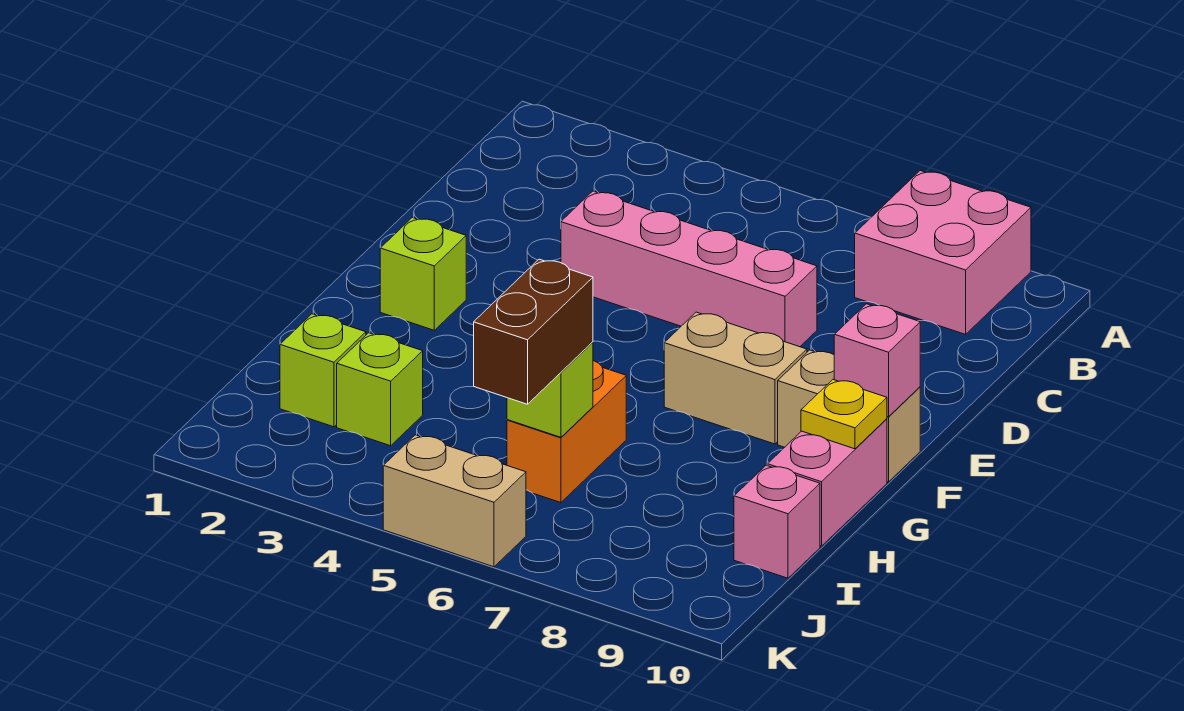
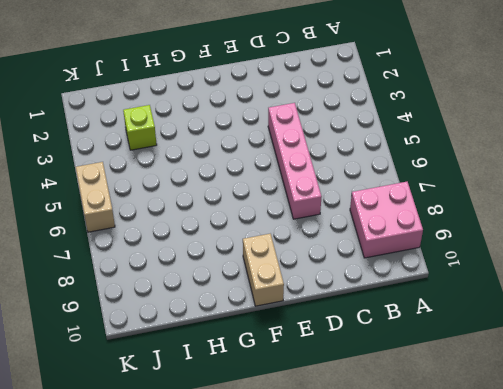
none -> lime 1x1 brick [380,218,466,330]
none -> tan 1x2 brick [664,312,807,444]
none -> pink 1x2 brick [767,419,887,546]

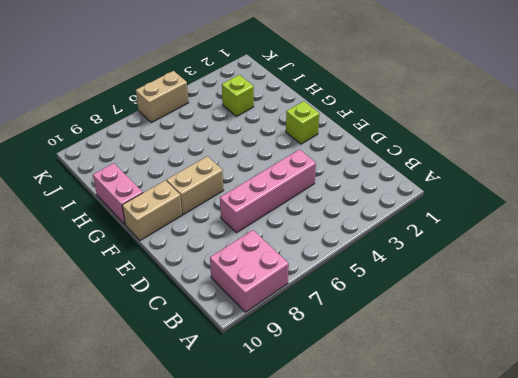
none -> orange 1x2 brick [507,361,626,503]
none -> lime 1x1 brick [280,314,366,427]
none -> pink 1x1 brick [734,465,820,578]

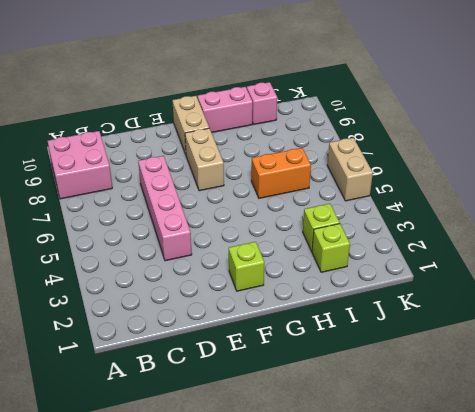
none -> pink 1x1 brick [834,304,920,417]
none -> yellow 1x1 plate [801,380,887,449]
none -> lime 1x1 brick [507,342,593,437]

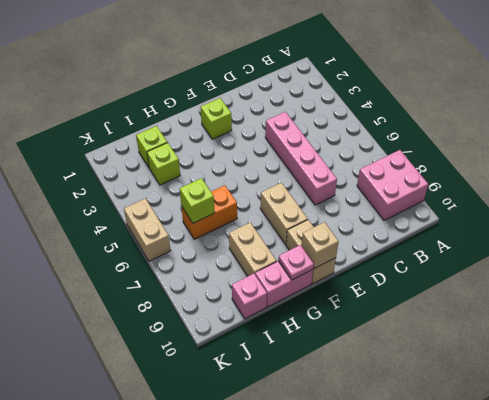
tan 1x1 brick [301,222,339,268] -> pink 1x1 brick [834,304,920,417]
pink 1x1 plate [278,245,314,280] -> yellow 1x1 plate [801,380,887,449]
tan 1x2 brick [229,222,277,276] -> none
none -> brown 1x2 brick [474,259,593,404]

